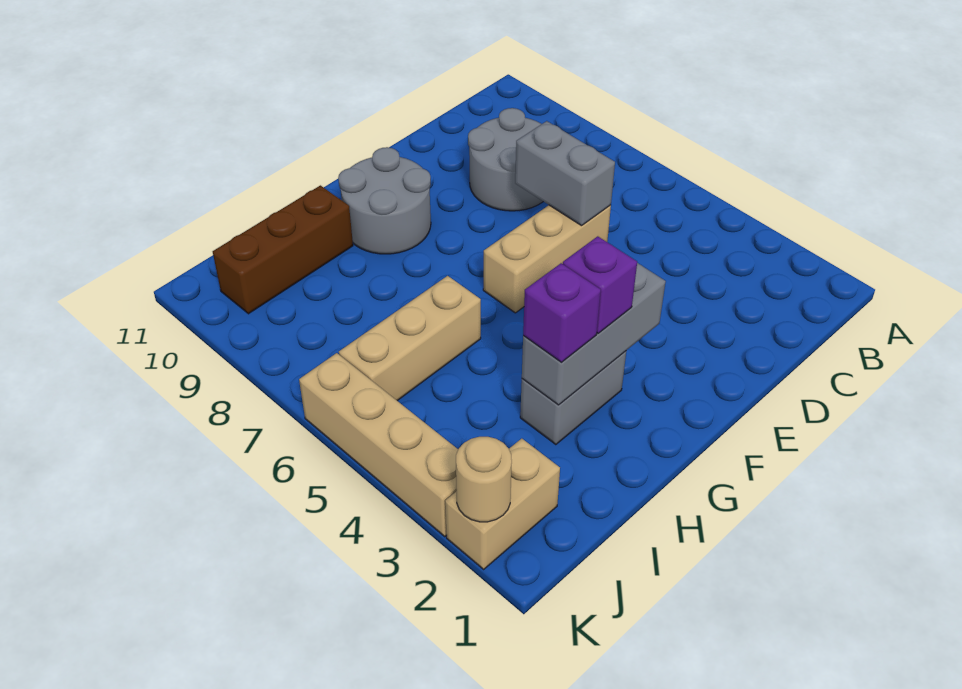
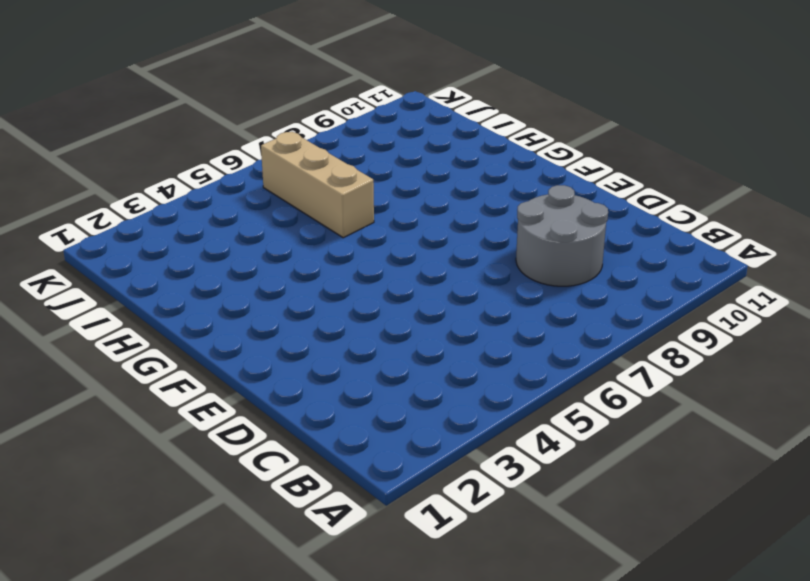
none -> tan 1x3 brick [483,205,611,313]
none -> grey 2x2 round brick [338,147,431,254]
none -> grey 1x2 brick [520,351,626,445]

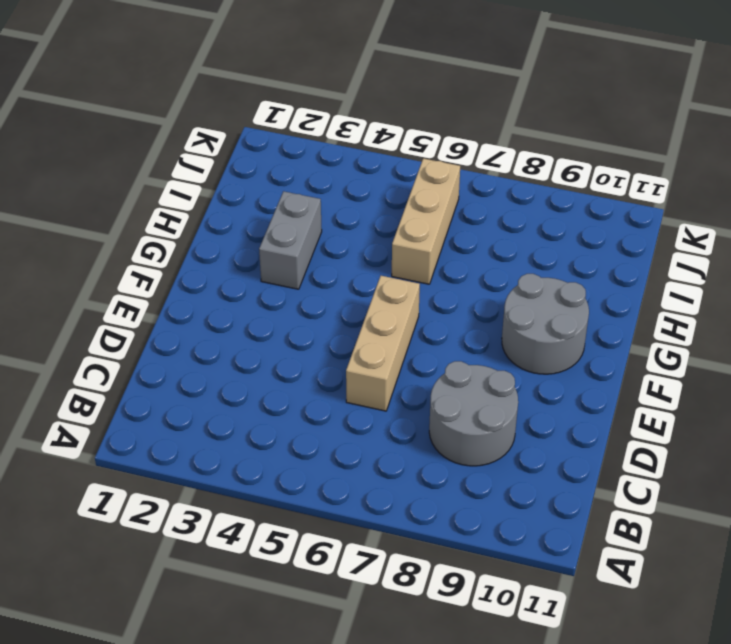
none -> brown 1x3 brick [213,185,353,314]
none -> tan 1x2 brick [445,439,560,569]
none -> tan 1x4 brick [299,353,458,536]

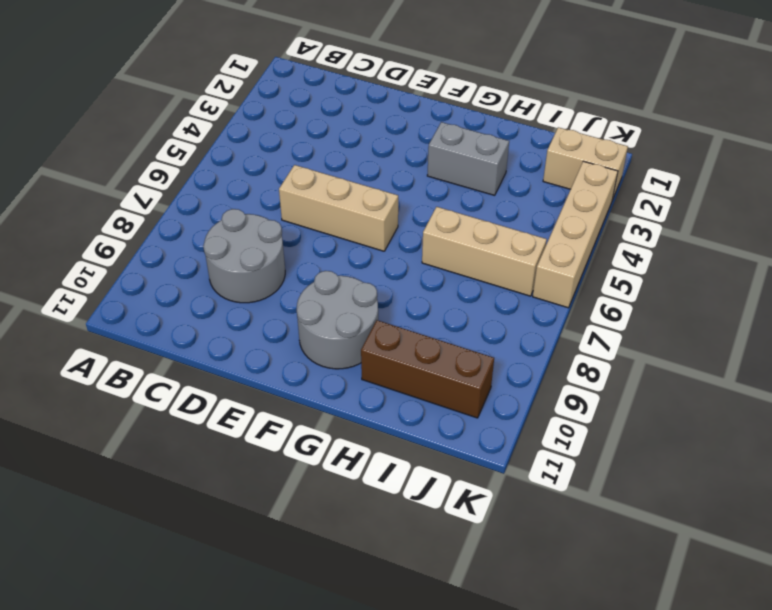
none -> grey 1x2 brick [515,121,615,226]
none -> grey 1x3 brick [522,263,666,405]
none -> tan 1x1 round brick [456,437,512,522]

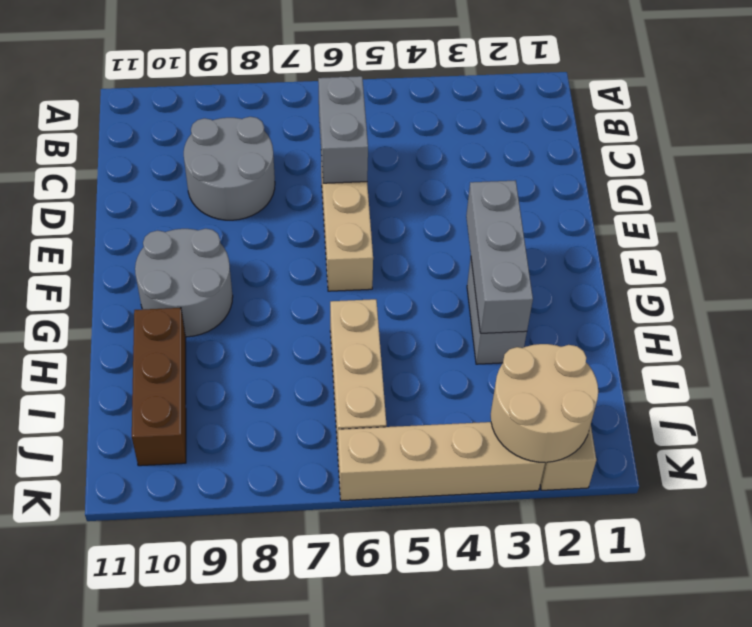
grey 1x2 brick [318,76,368,183] -> grey 1x2 brick turned to [515,121,615,226]
tan 2x2 round brick [491,344,598,462] -> tan 1x1 round brick [456,437,512,522]
none -> purple 1x1 brick [563,236,637,333]
none -> purple 1x1 brick [523,263,601,362]

